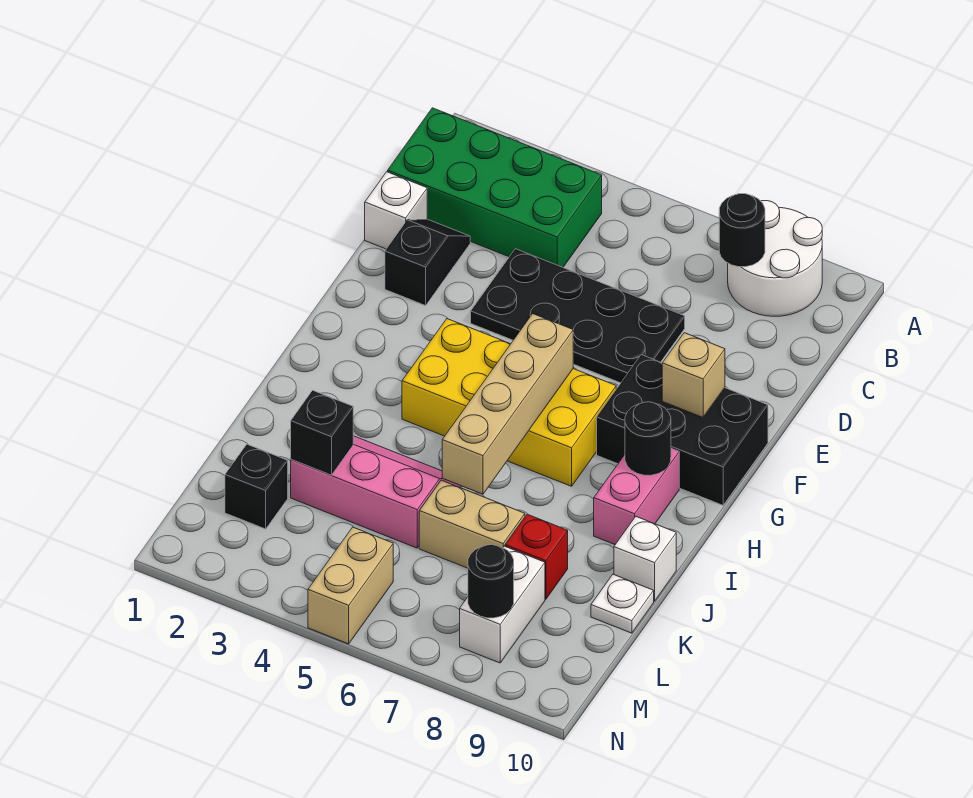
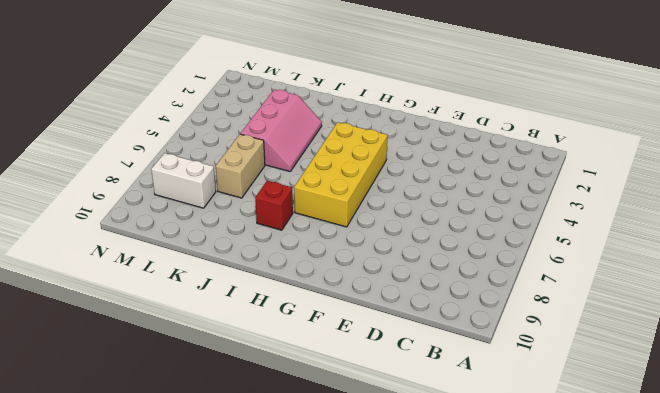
red 1x1 brick [255,181,293,230] -> red 1x1 brick moved to [505,514,568,599]
none -> white 2x2 round brick [728,201,822,316]
none -> green 2x4 brick [388,108,602,267]
none -> white 1x1 brick [365,172,427,249]

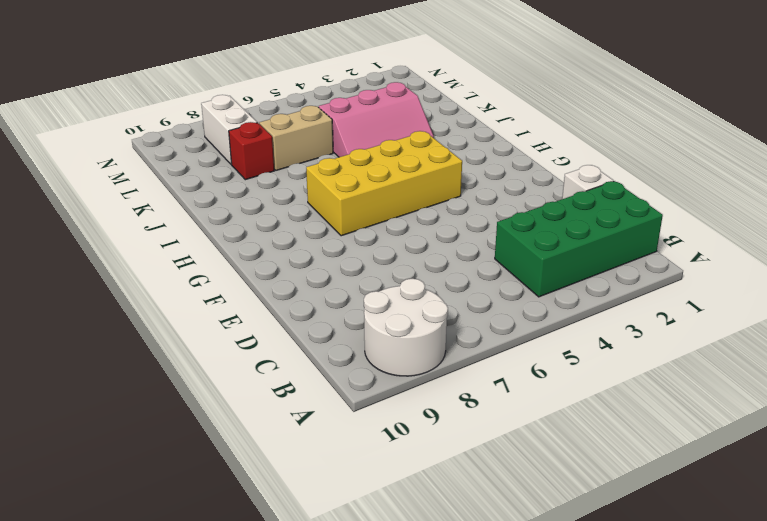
none -> black 1x2 slope [385,220,470,306]
none -> black 2x4 plate [471,249,685,383]
none -> black 2x3 brick [597,355,768,505]

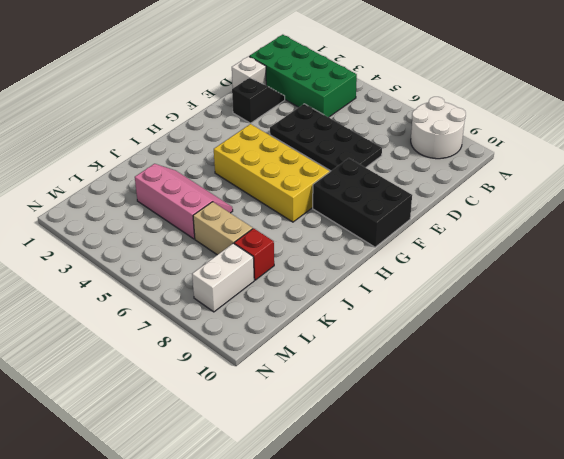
none -> pink 1x2 brick [594,448,679,544]
none -> white 1x1 brick [614,517,676,601]
none -> white 1x1 plate [591,574,654,633]

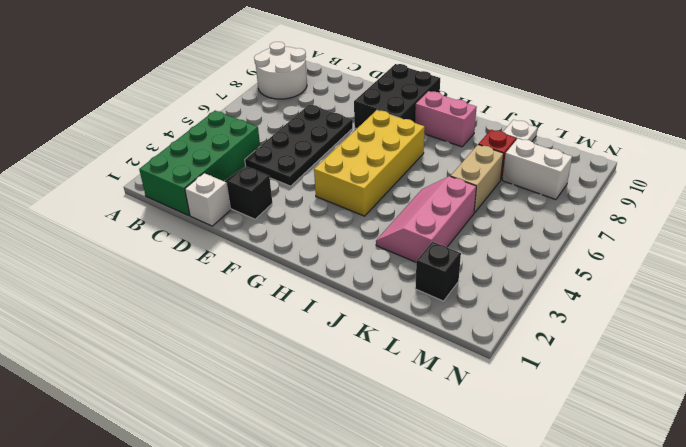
none -> white 1x1 brick [614,517,676,601]
none -> tan 1x2 brick [308,527,393,644]
none -> black 1x1 round brick [719,194,765,267]

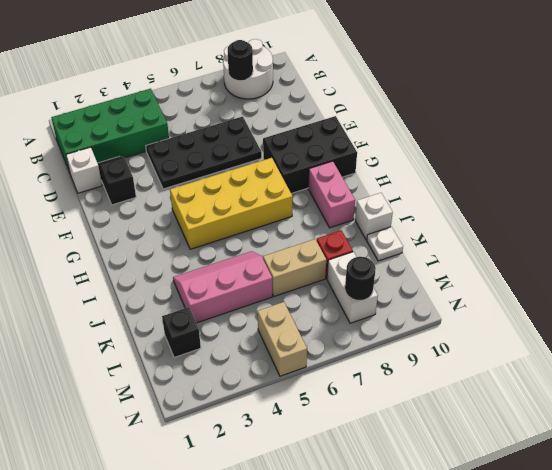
none -> tan 1x1 brick [662,333,725,417]
none -> tan 1x4 brick [442,314,573,494]
none -> black 1x1 round brick [625,402,671,475]

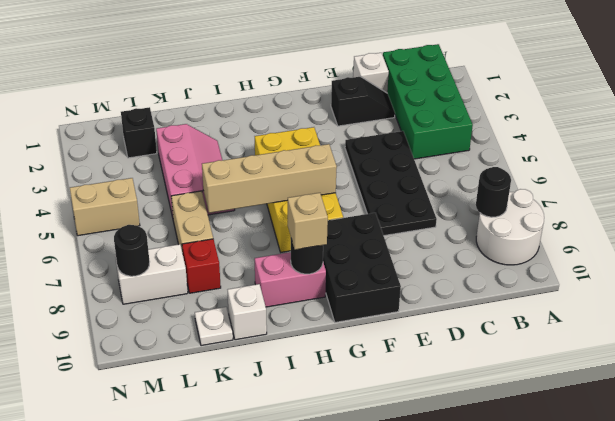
tan 1x1 brick [288,193,328,250] -> tan 1x1 brick moved to [662,333,725,417]
none -> black 1x1 brick [291,390,353,475]

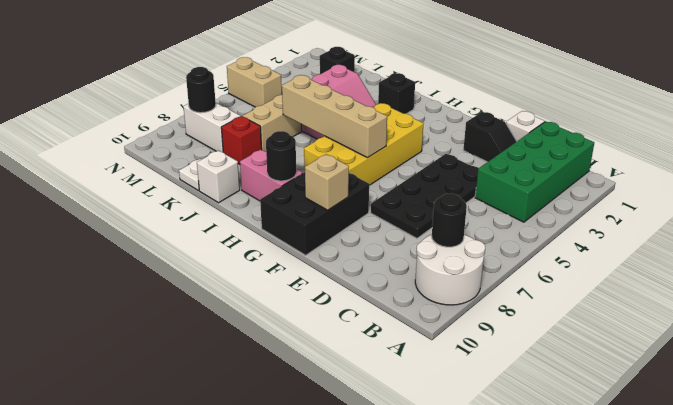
black 1x1 brick [378,73,415,114] -> black 1x1 brick moved to [291,390,353,475]

